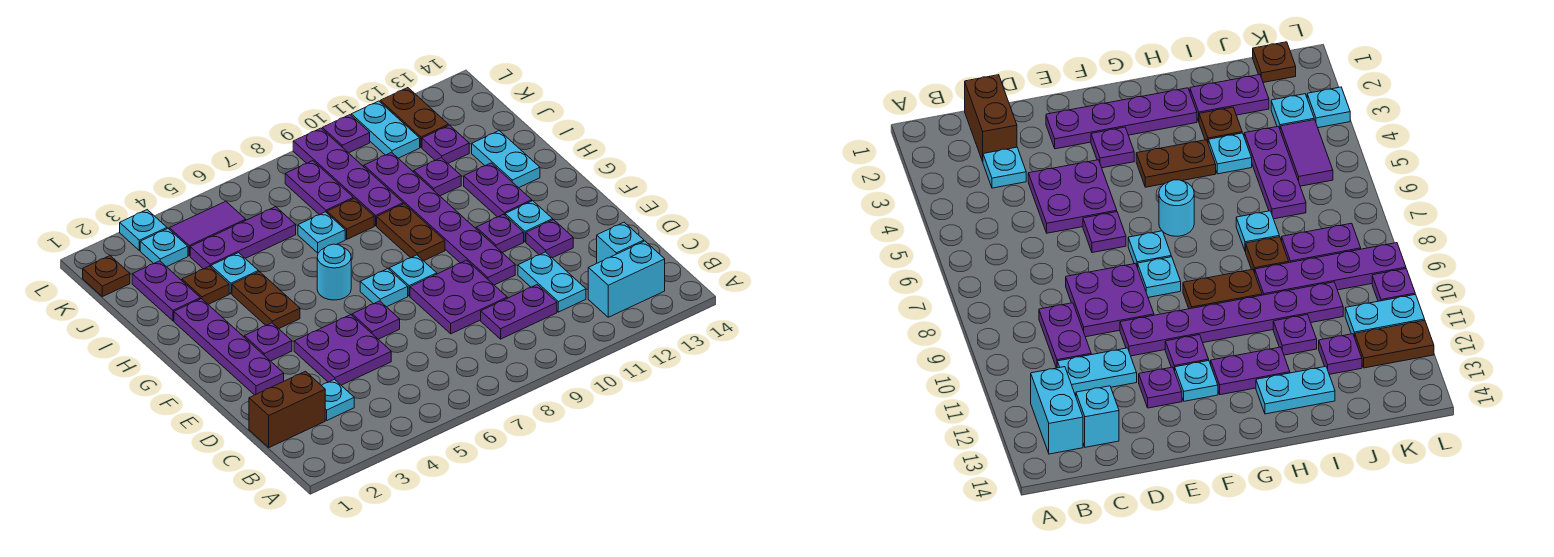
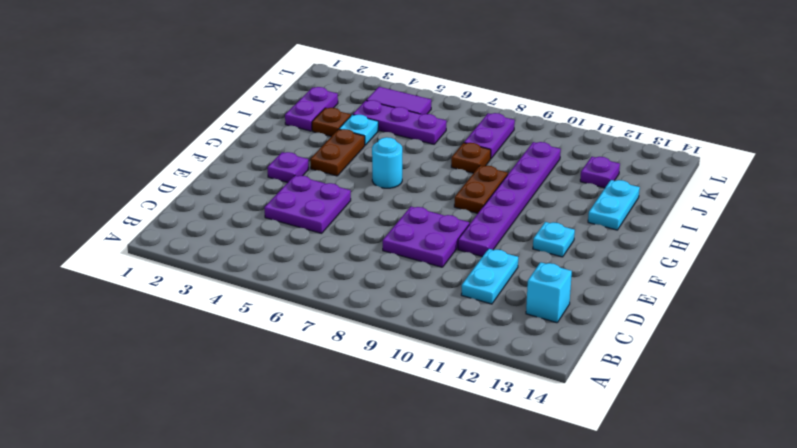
none -> cyan 1x2 brick [588,241,665,317]
none -> brown 1x2 brick [249,371,325,448]
none -> cyan 1x1 plate [322,379,354,420]
none -> purple 1x2 plate [481,285,557,339]

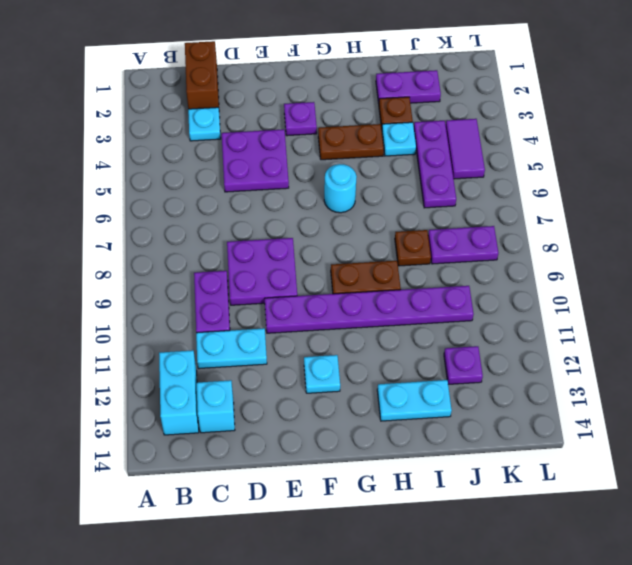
none -> purple 1x4 plate [174,299,284,395]
none -> purple 1x1 plate [352,301,400,339]
none -> purple 1x1 plate [526,220,573,258]
none -> cyan 1x1 plate [360,269,408,307]

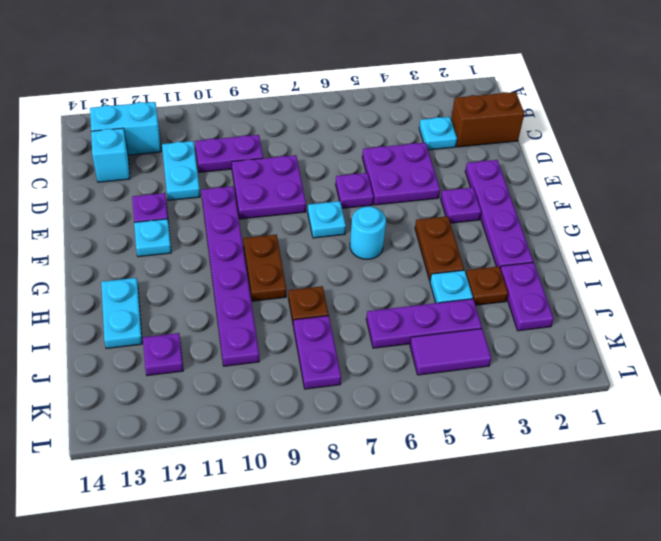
none -> cyan 1x1 plate [389,255,437,296]
none -> purple 1x1 plate [476,214,524,253]
none -> purple 1x2 plate [464,163,532,217]
none -> cyan 1x1 plate [298,212,345,253]

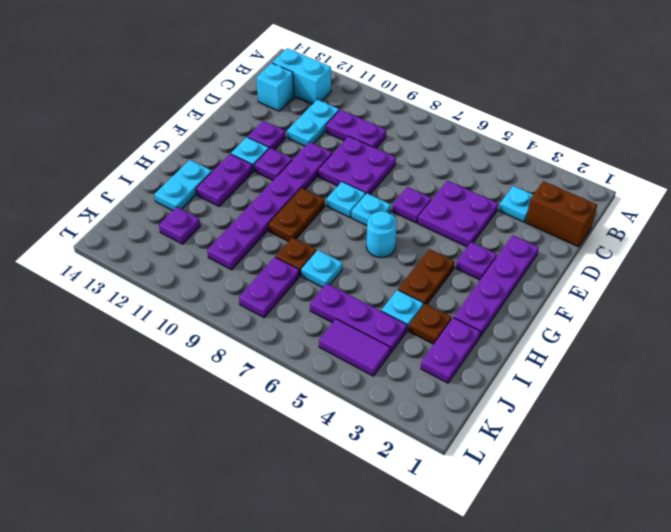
none -> purple 1x4 plate [293,128,403,226]
none -> purple 1x1 plate [414,158,461,196]
none -> brown 1x1 plate [83,256,130,297]
none -> cyan 1x1 plate [140,229,188,267]

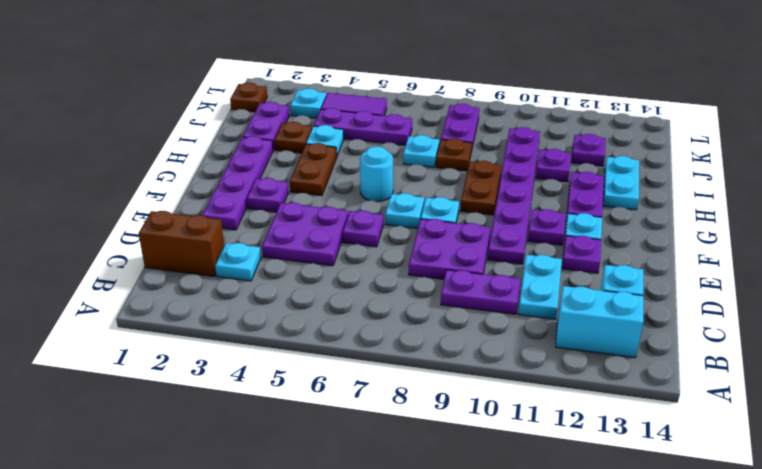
none -> purple 1x4 plate [293,128,403,226]
none -> cyan 1x2 plate [351,101,420,158]
none -> brown 1x2 plate [380,88,449,147]
none -> cyan 1x1 plate [120,210,167,251]

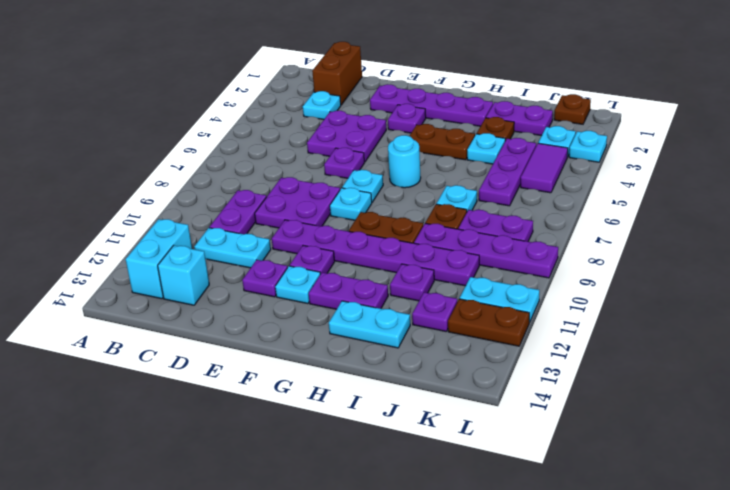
none -> purple 1x1 plate [322,115,370,153]

